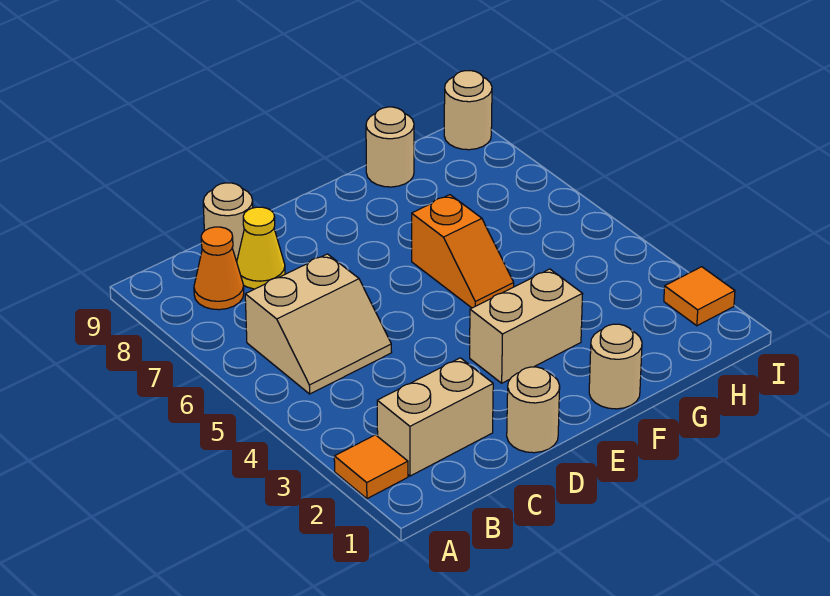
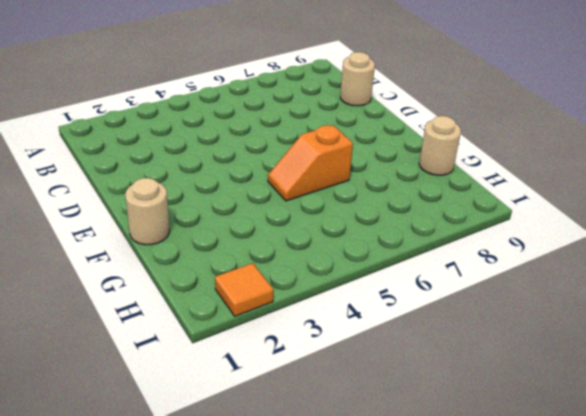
none -> orange 1x1 tile [334,435,408,499]
none -> tan 1x2 brick [377,358,493,476]
none -> tan 2x2 slope [245,254,392,394]

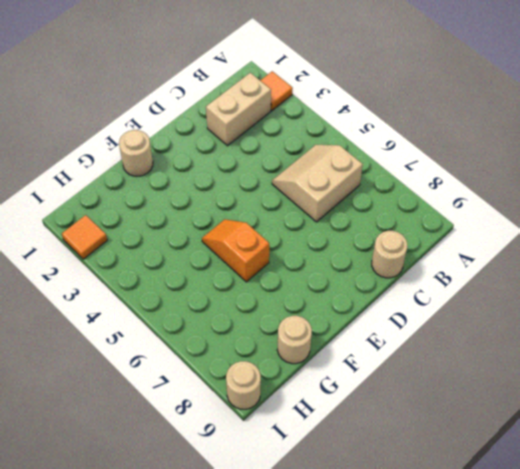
none -> orange 1x1 cone [194,227,244,310]
none -> yellow 1x1 cone [237,207,285,289]
none -> tan 1x1 round brick [507,367,560,453]

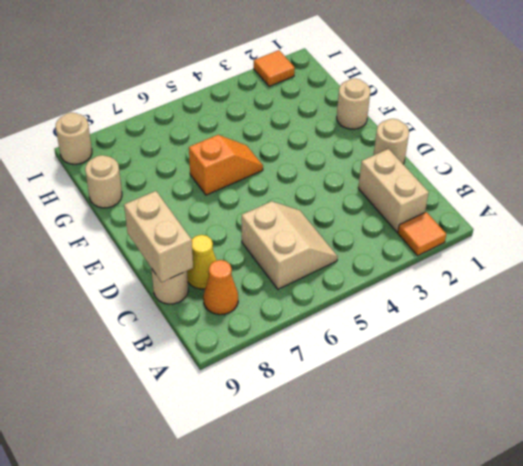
tan 1x2 brick [124,191,193,282] -> tan 1x2 brick moved to [470,269,583,383]

